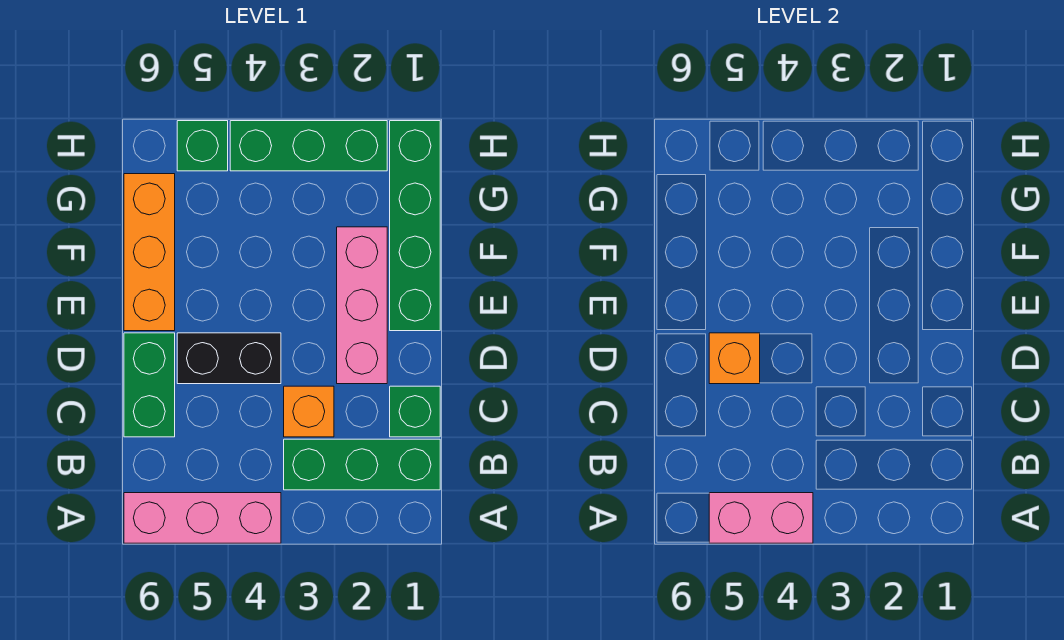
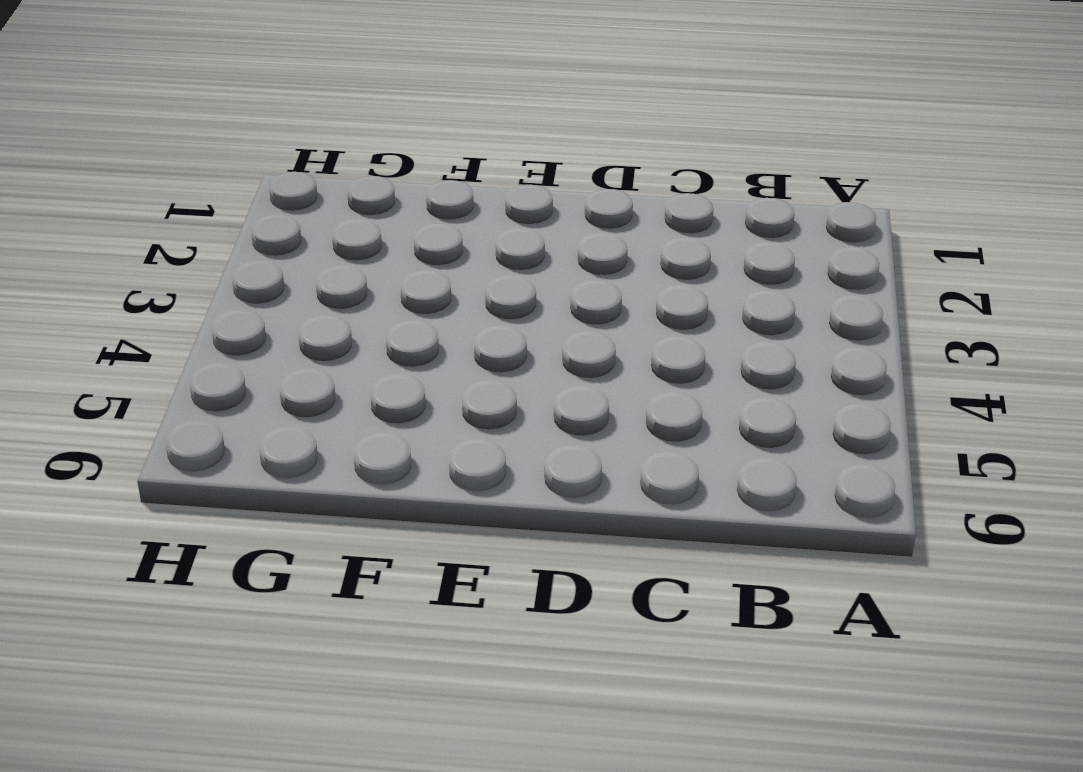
none -> pink 1x3 brick [124,493,281,543]
none -> green 1x3 brick [284,439,440,490]
none -> green 1x1 brick [390,386,440,437]

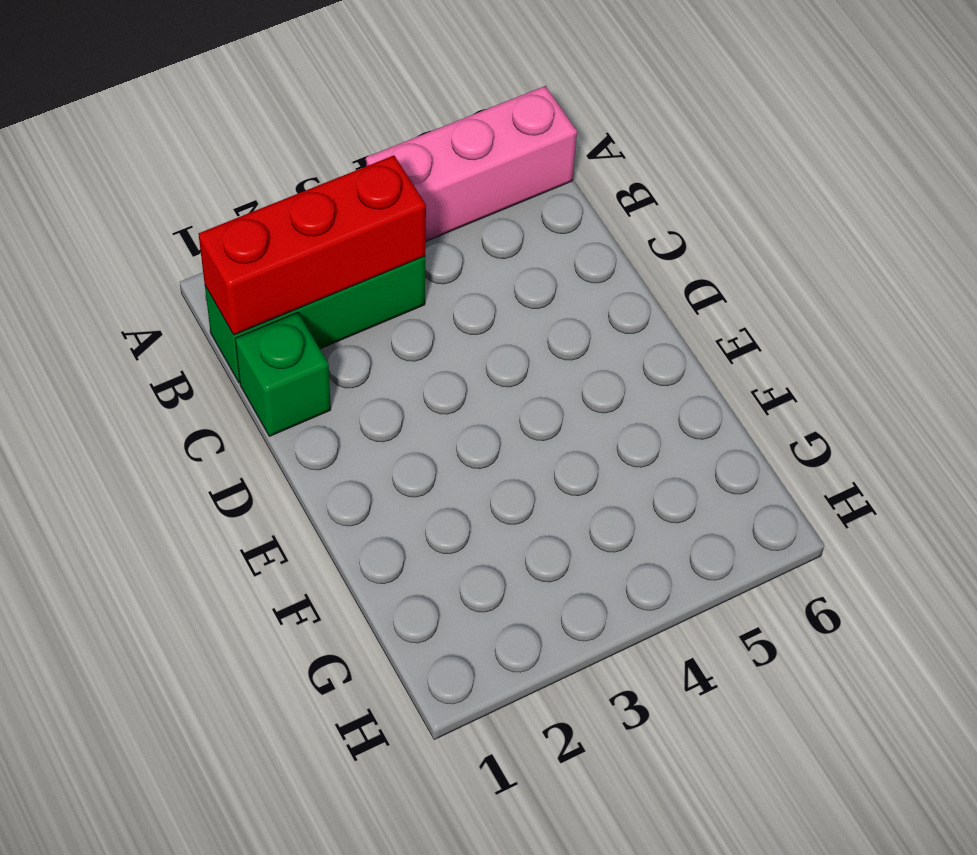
red 1x3 brick [199,155,426,335] -> none
none -> orange 1x1 brick [284,386,334,437]
none -> green 1x2 brick [124,333,175,437]
none -> pink 1x3 brick [337,227,387,384]

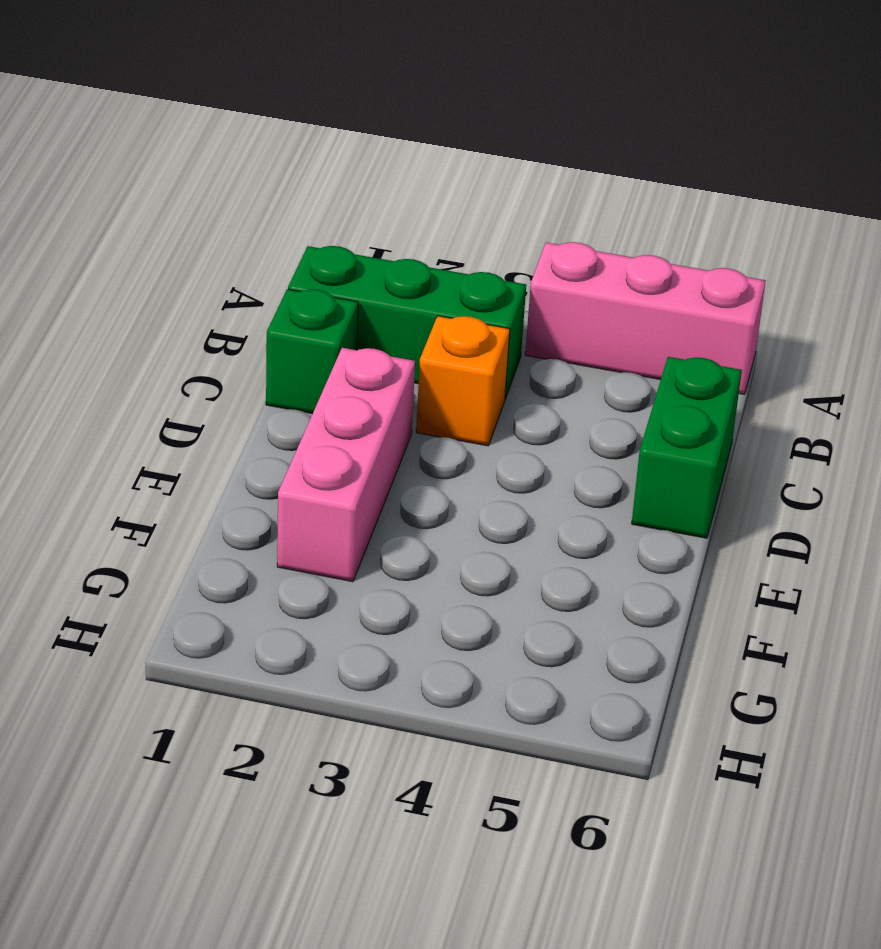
none -> black 1x2 brick [177,333,281,384]
none -> green 1x4 brick [390,121,440,331]
none -> orange 1x3 brick [124,174,175,331]

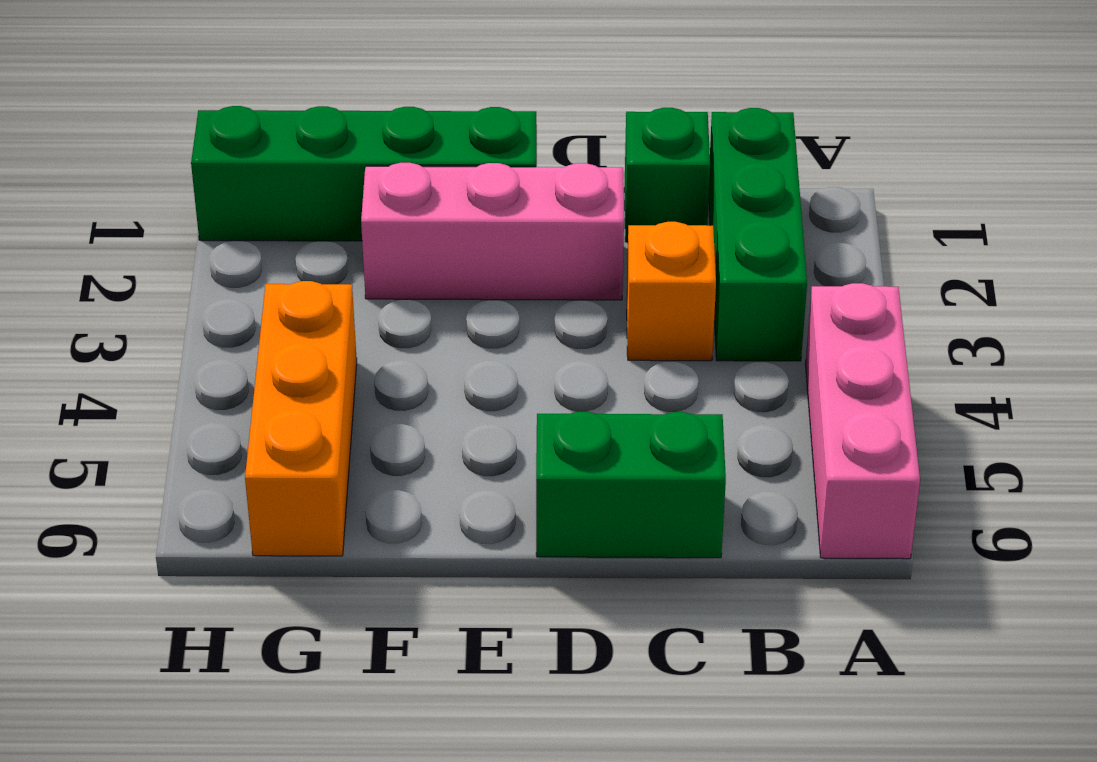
orange 1x3 brick [245,281,357,556] -> orange 1x3 brick turned to [124,174,175,331]
none -> black 1x2 brick [177,333,281,384]
none -> green 1x3 brick [230,121,387,171]
none -> green 1x1 brick [177,121,228,171]

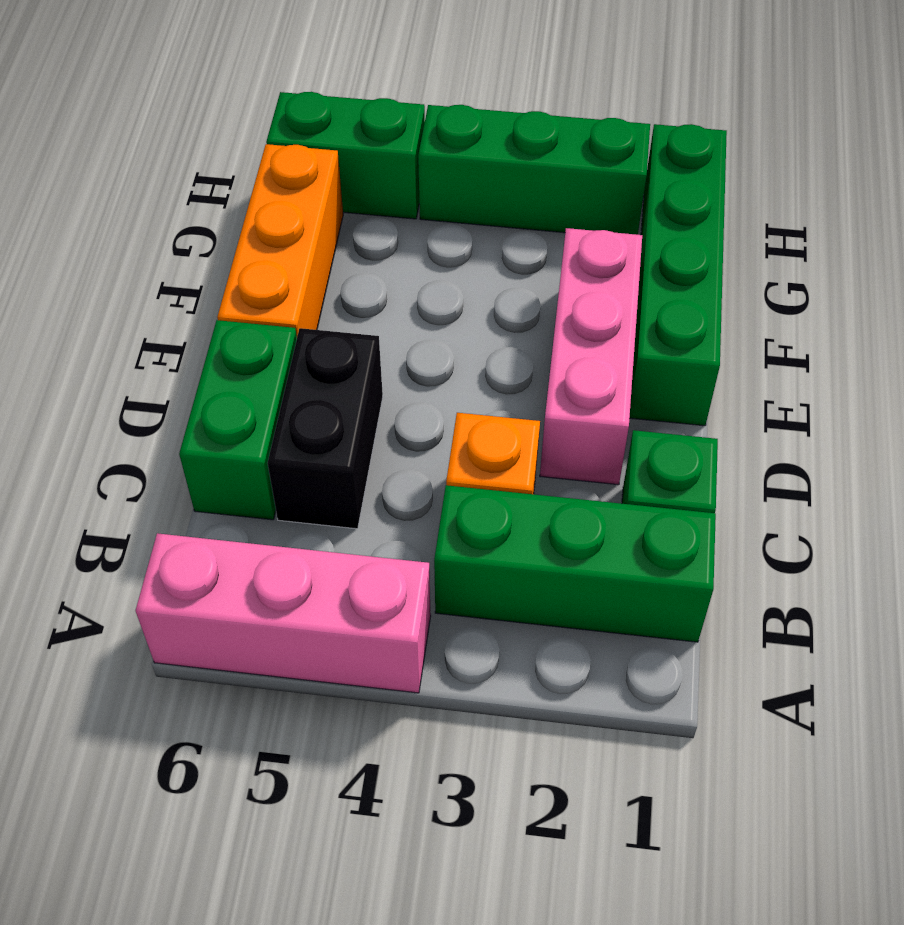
black 1x2 brick [267,328,383,529] -> black 1x2 brick turned to [177,333,281,384]
green 1x2 brick [266,92,425,219] -> green 1x1 brick [177,121,228,171]
none -> pink 1x2 brick [709,493,813,543]
none -> orange 1x1 brick [709,333,760,384]

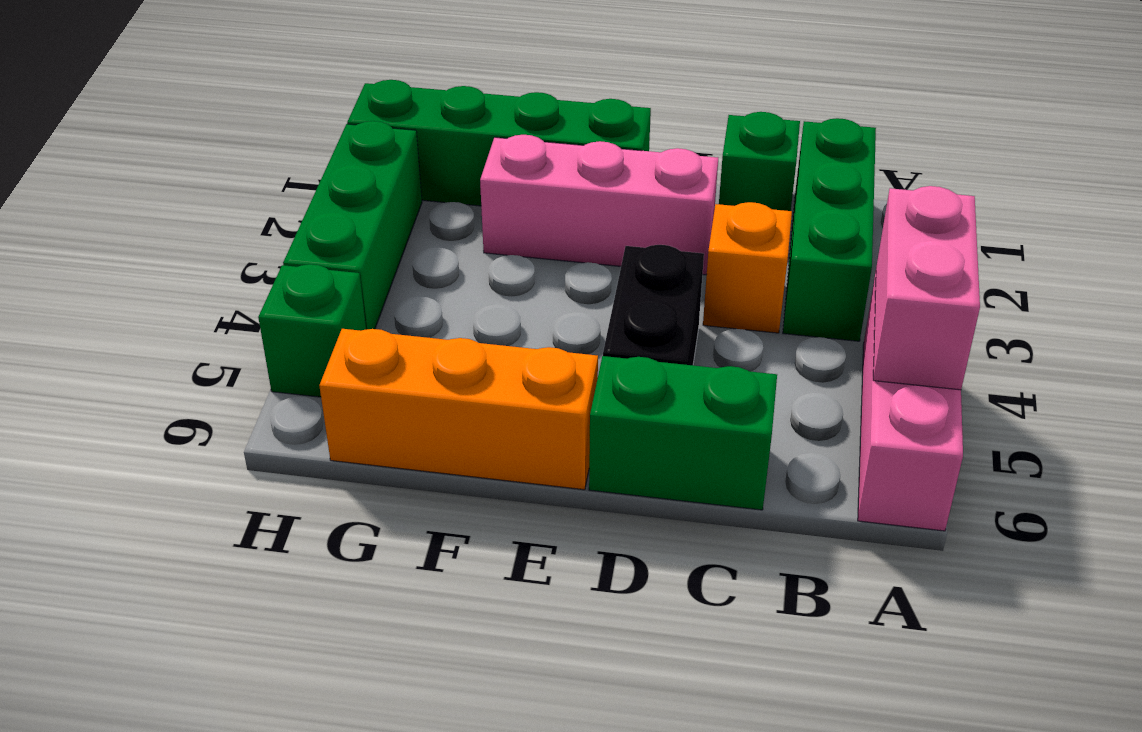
none -> orange 1x1 brick [709,333,760,384]

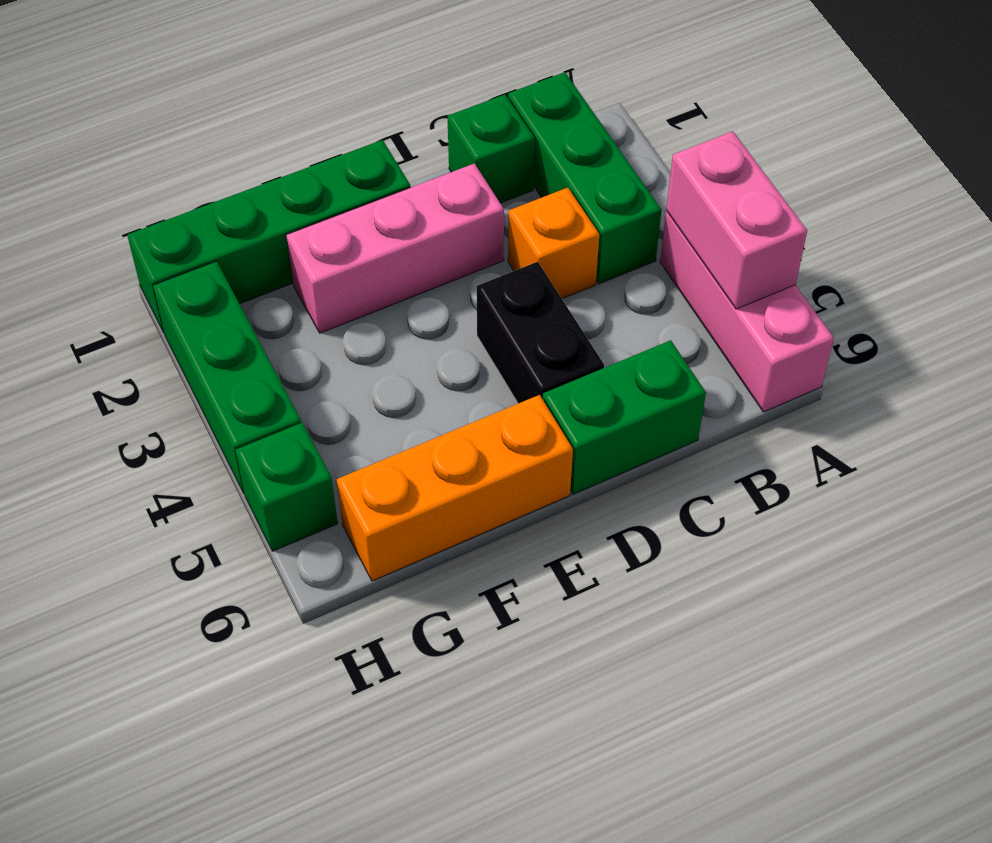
none -> orange 1x1 brick [709,333,760,384]

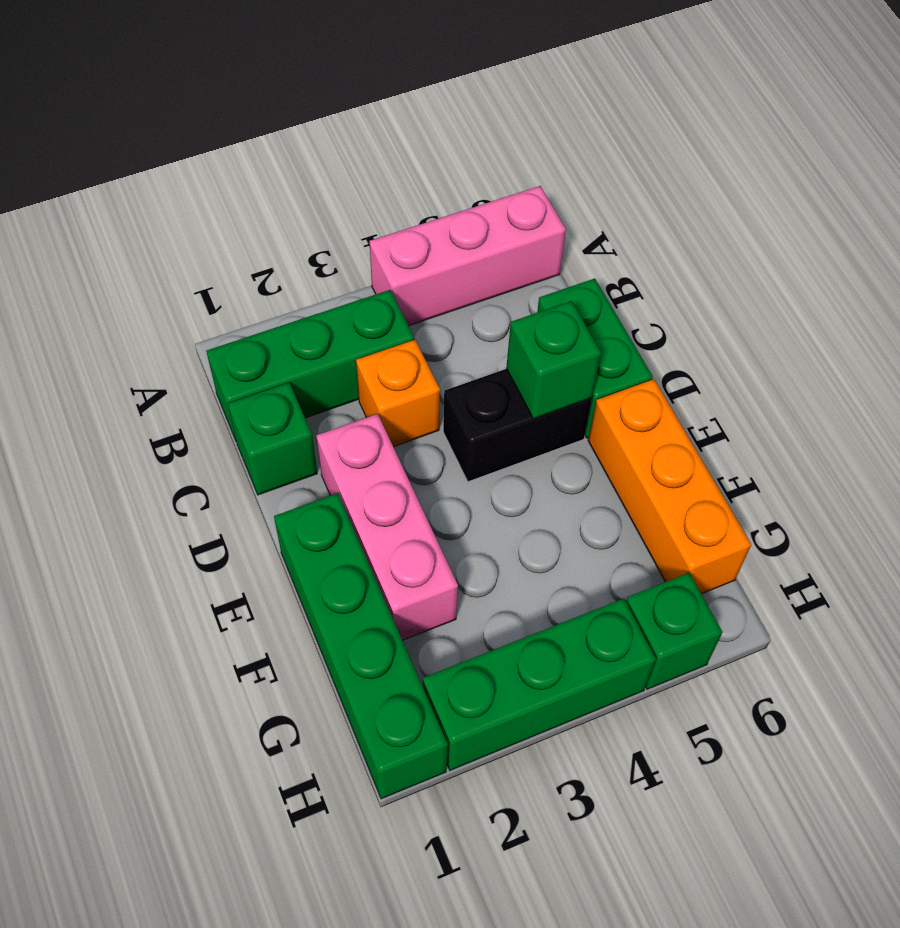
green 1x1 brick [506,301,601,419] -> orange 1x1 brick [709,333,760,384]
none -> pink 1x2 brick [709,493,813,543]

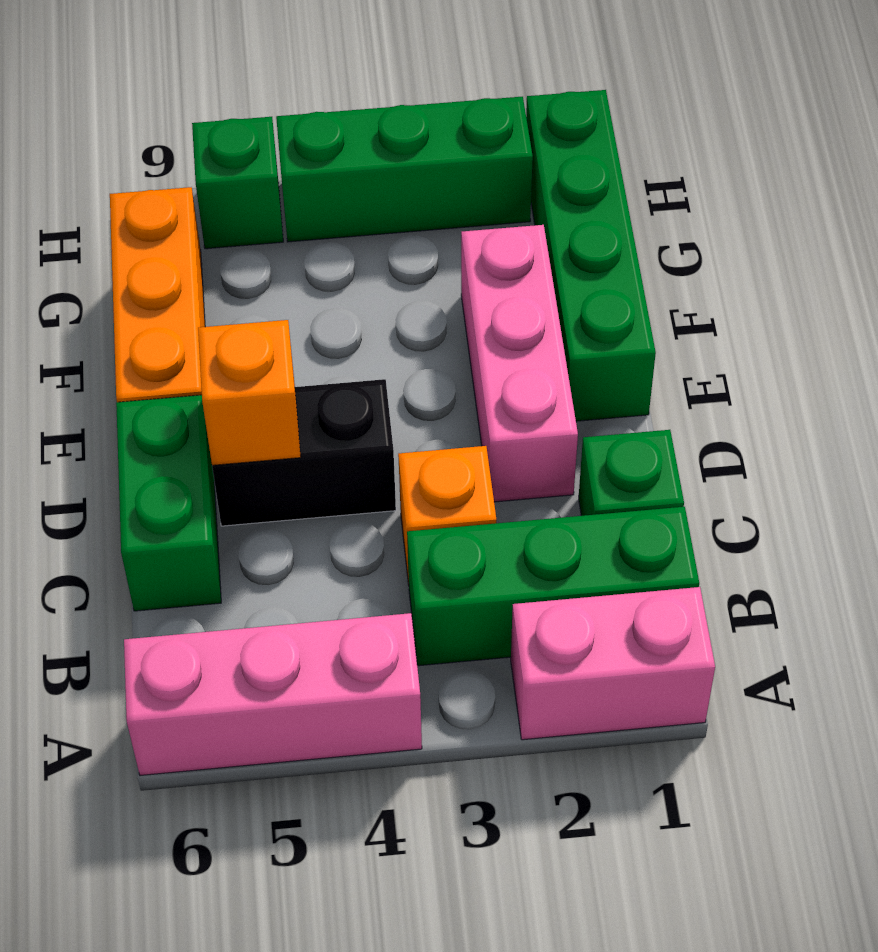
pink 1x2 brick [511,587,715,740] -> pink 1x2 brick moved to [709,493,813,543]

